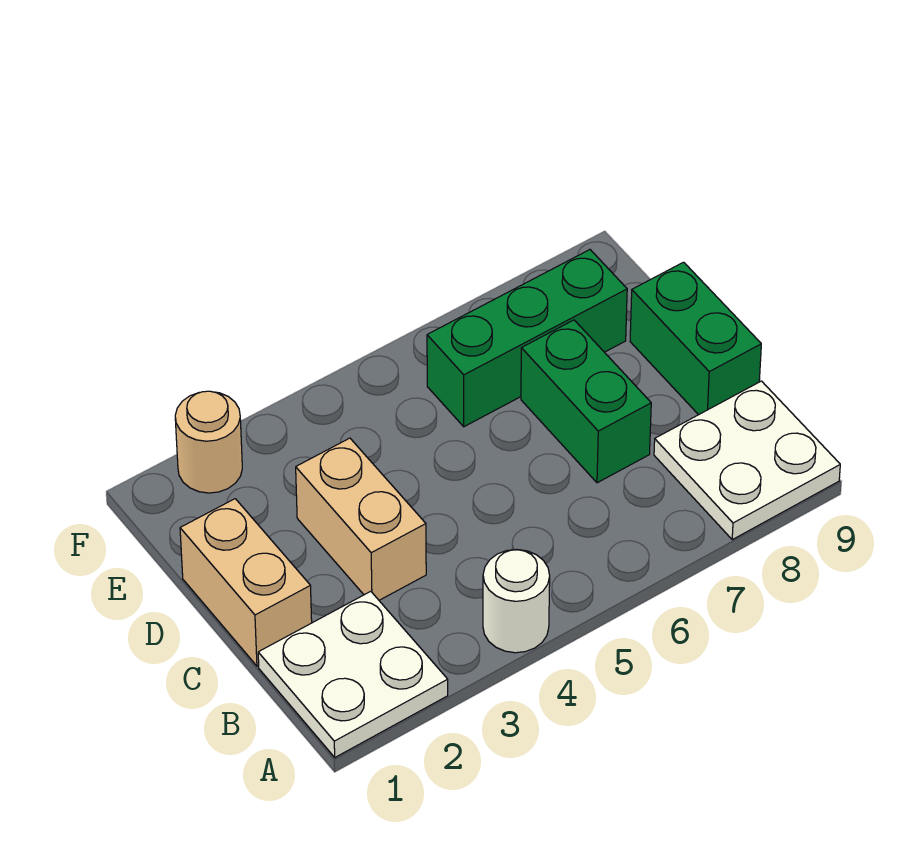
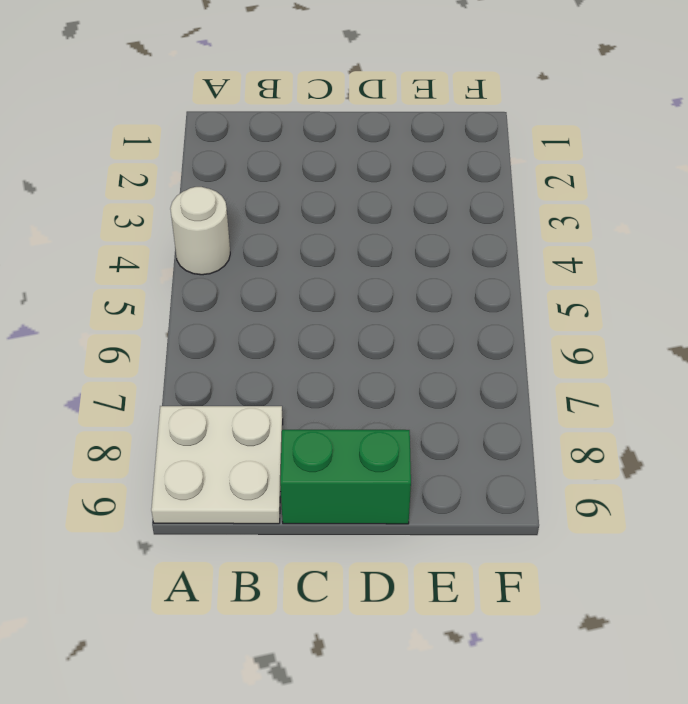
none -> white 2x2 plate [258,591,448,757]
none -> tan 1x2 brick [180,499,312,666]

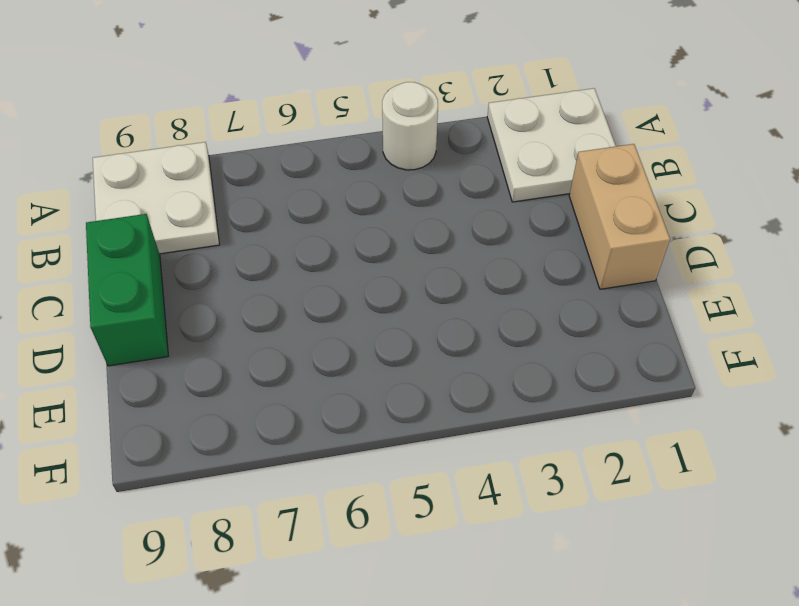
none -> tan 1x2 brick [296,438,426,600]
none -> green 1x2 brick [521,320,651,483]

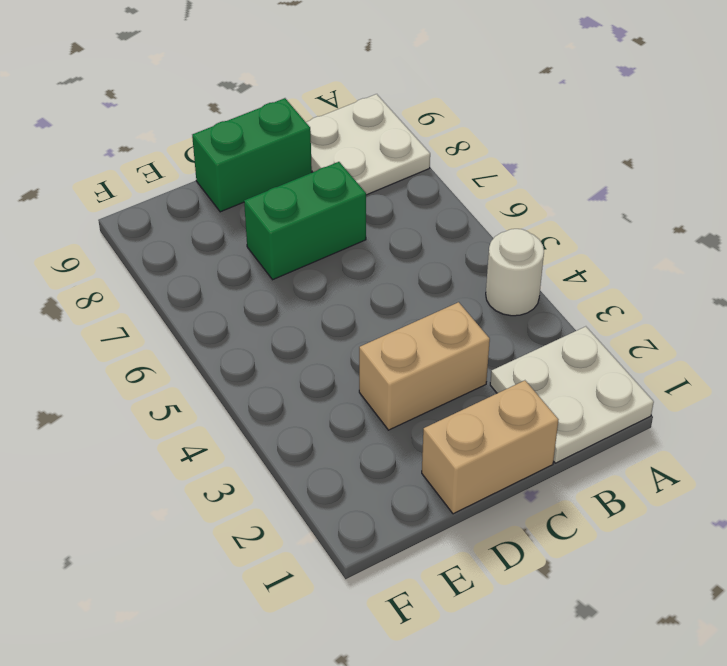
none -> green 1x3 brick [427,250,627,427]
none -> tan 1x1 round brick [175,391,242,493]

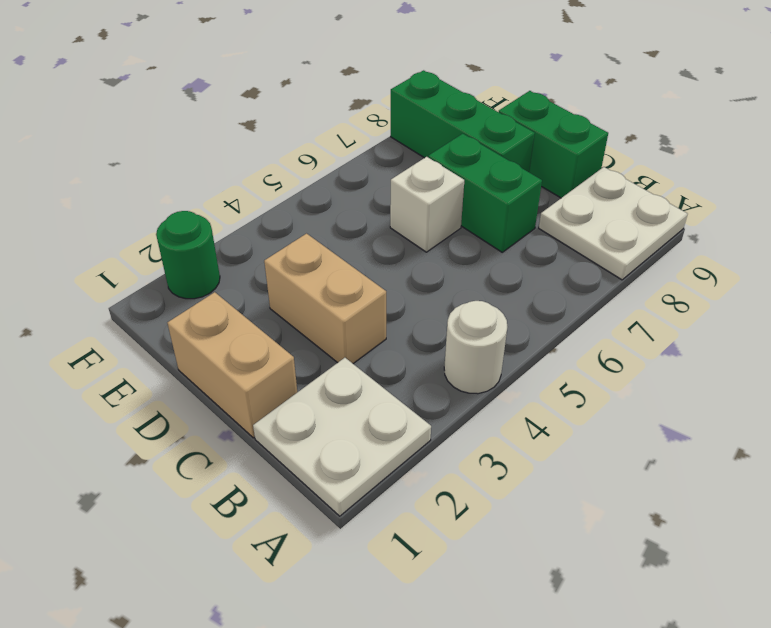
white 1x1 brick [390,157,464,252] -> none
green 1x3 brick [391,70,535,172] -> green 1x3 brick turned to [427,250,627,427]
green 1x1 round brick [156,211,220,299] -> tan 1x1 round brick [175,391,242,493]

